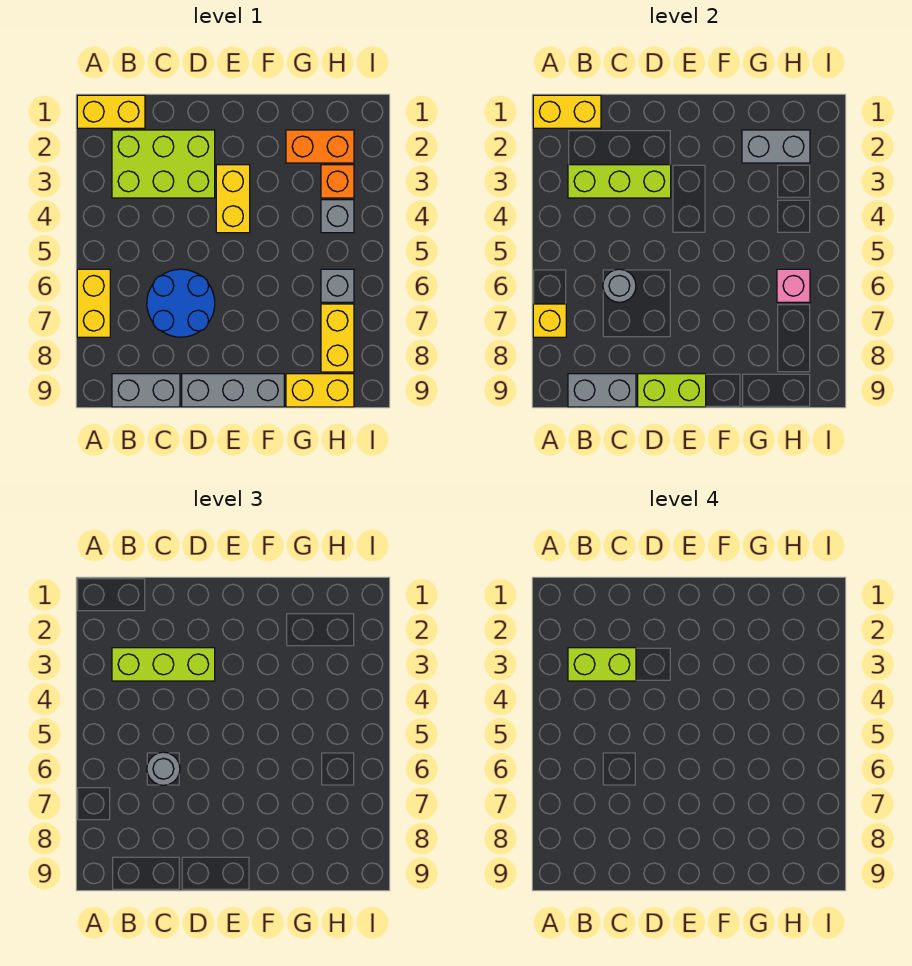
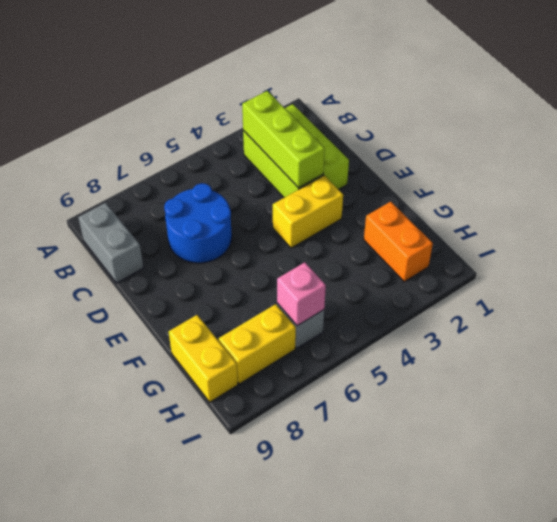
none -> yellow 1x2 brick [77,95,145,128]
none -> yellow 1x2 brick [77,269,110,337]
none -> grey 1x3 brick [182,374,284,407]

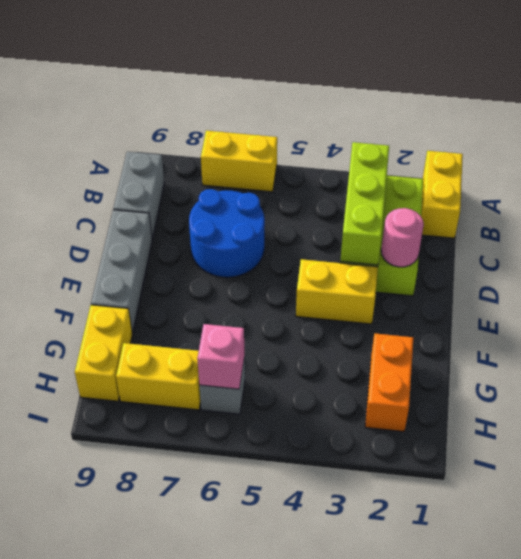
pink 1x1 round brick [381,208,424,267] -> none
none -> orange 1x1 brick [321,165,354,198]
none -> grey 1x1 brick [321,200,354,233]
none -> yellow 1x2 brick [533,95,601,128]

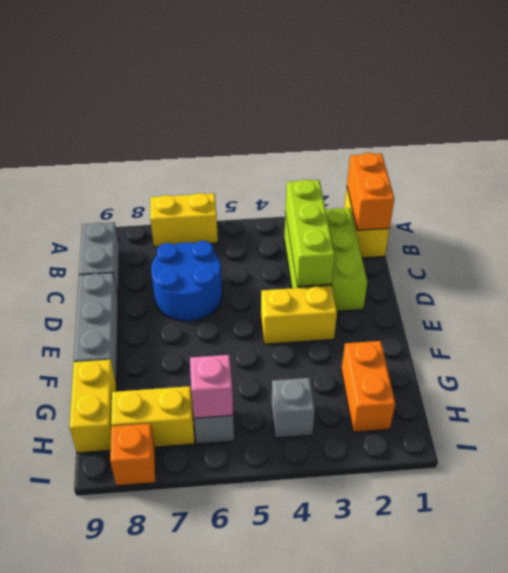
orange 1x2 brick [347,153,394,230] -> yellow 1x2 brick [533,95,601,128]
orange 1x1 brick [110,423,155,486] -> orange 1x1 brick moved to [321,165,354,198]
none -> yellow 1x1 brick [533,304,566,337]
none -> grey 1x2 brick [568,374,636,407]
none -> grey 1x1 round brick [603,269,636,302]

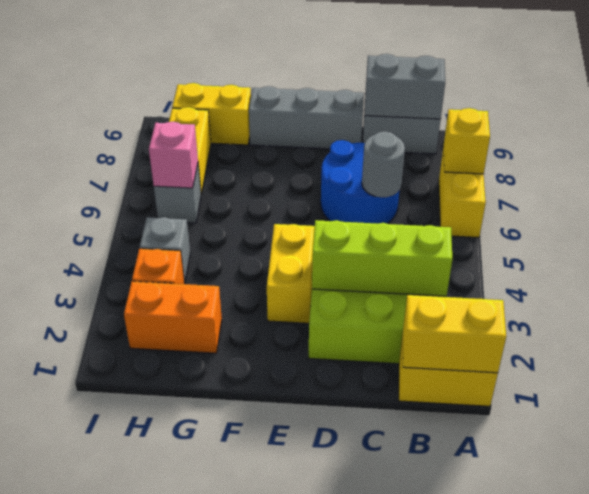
none -> lime 1x2 brick [638,374,706,407]
none -> grey 1x2 brick [742,130,810,163]
none -> lime 1x3 brick [112,648,215,681]

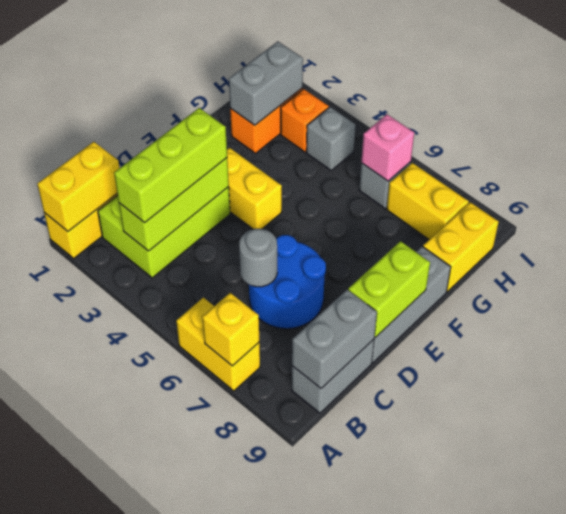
none -> grey 1x1 round brick [147,752,180,785]
none -> lime 1x2 brick [568,648,636,681]

